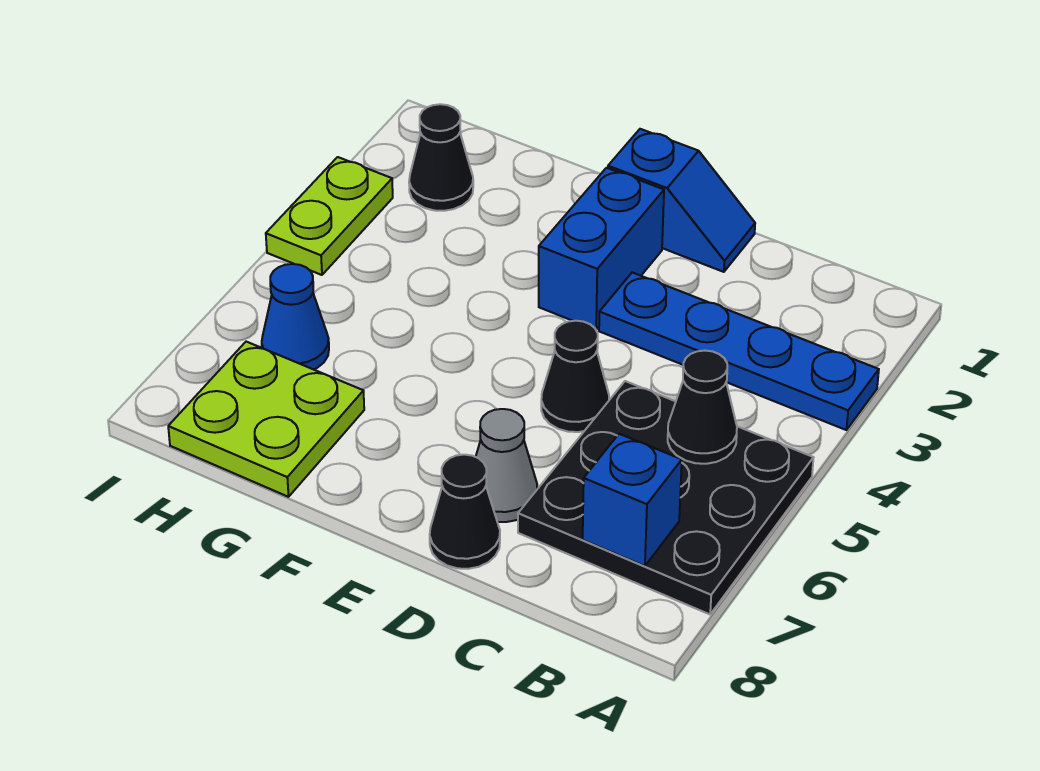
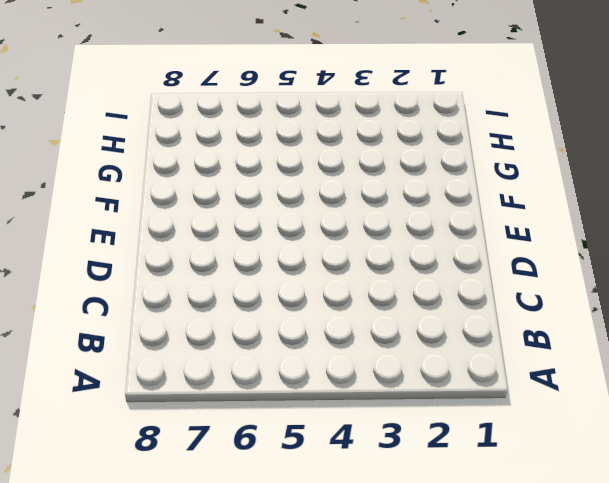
none -> blue 1x4 plate [599,272,879,430]
none -> black 3x3 plate [518,381,814,614]
none -> blue 1x2 slope [608,129,755,272]

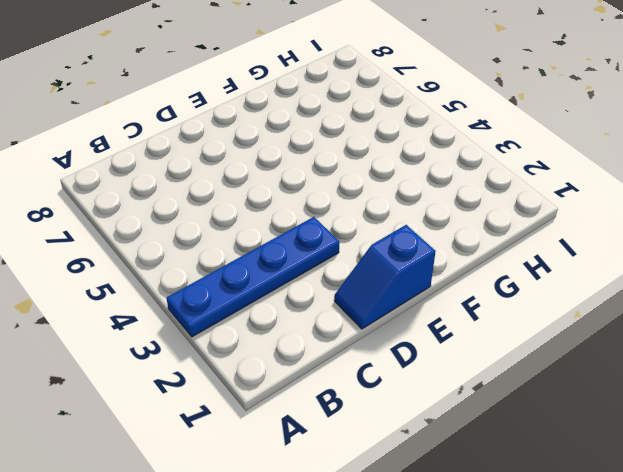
none -> black 3x3 plate [518,381,814,614]
none -> black 1x1 cone [541,321,609,432]
none -> grey 1x1 cone [476,409,537,522]

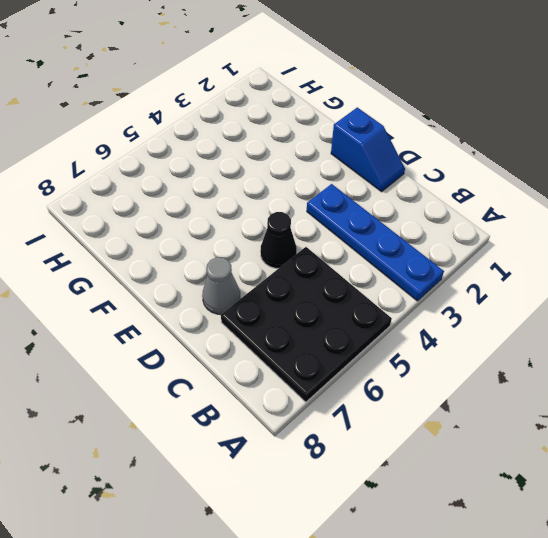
none -> black 1x1 cone [430,455,500,569]
none -> blue 1x2 brick [539,168,664,330]
none -> lime 2x2 plate [168,342,364,497]

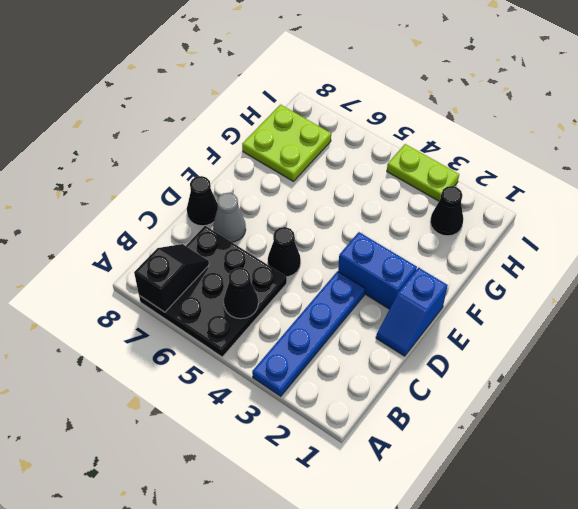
black 1x2 slope [134,244,209,312] -> blue 1x1 brick [583,434,682,566]
none -> blue 1x1 cone [262,264,329,370]

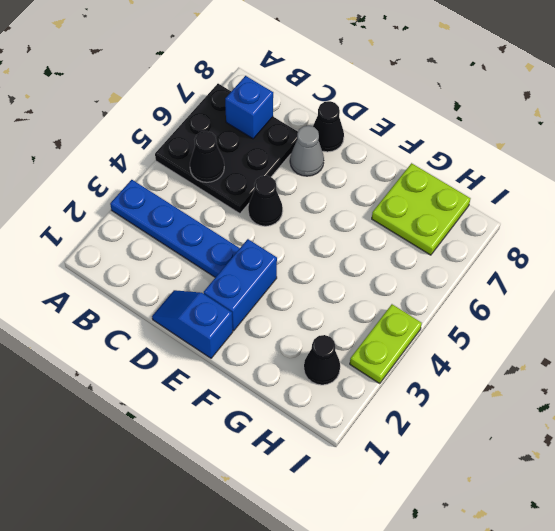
none -> blue 1x1 cone [262,264,329,370]

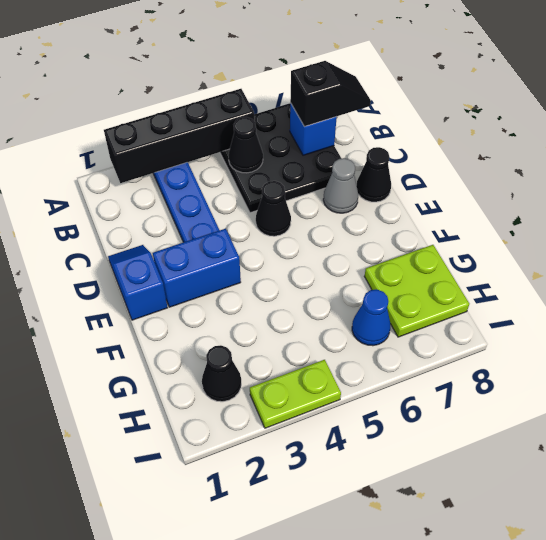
black 1x4 brick [104,89,254,183] -> none
black 1x2 slope [290,61,371,127] -> none

